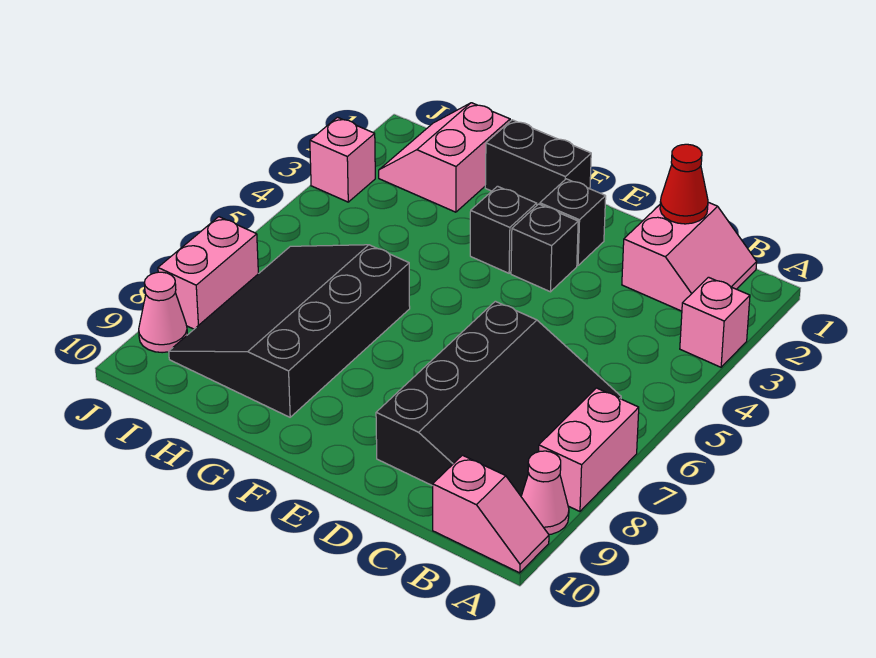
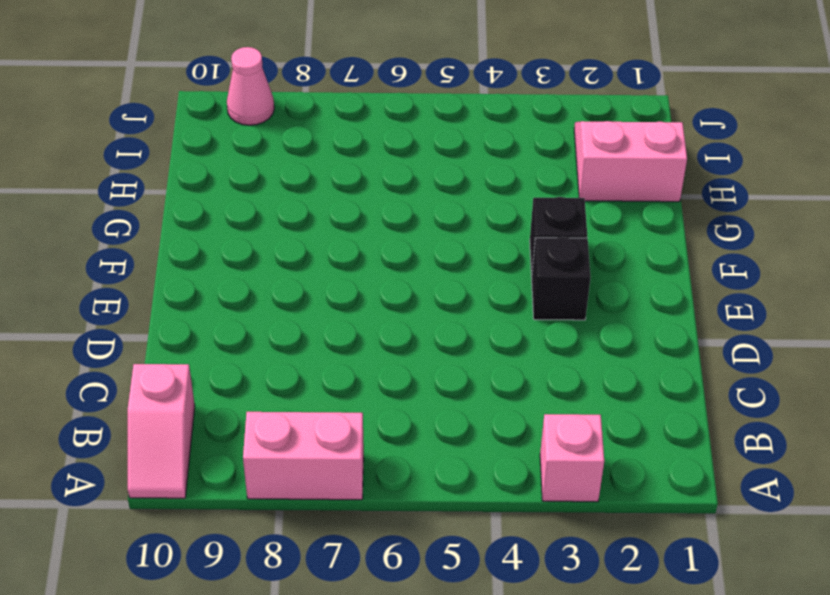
none -> pink 1x1 cone [521,451,569,534]
none -> pink 2x2 slope [622,202,757,311]
none -> black 3x4 slope [376,301,621,496]

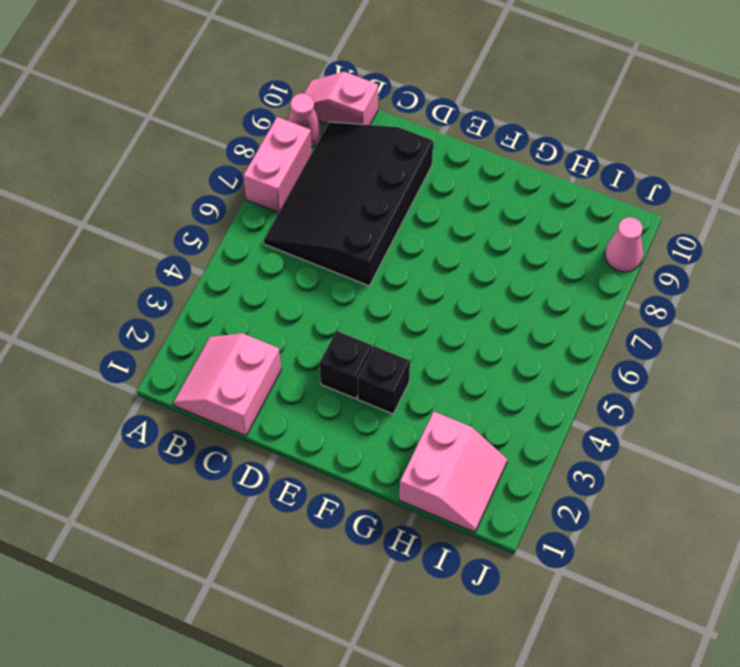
none -> pink 1x1 brick [680,277,750,367]
none -> black 1x1 brick [540,179,606,266]
none -> black 1x2 brick [485,120,591,205]

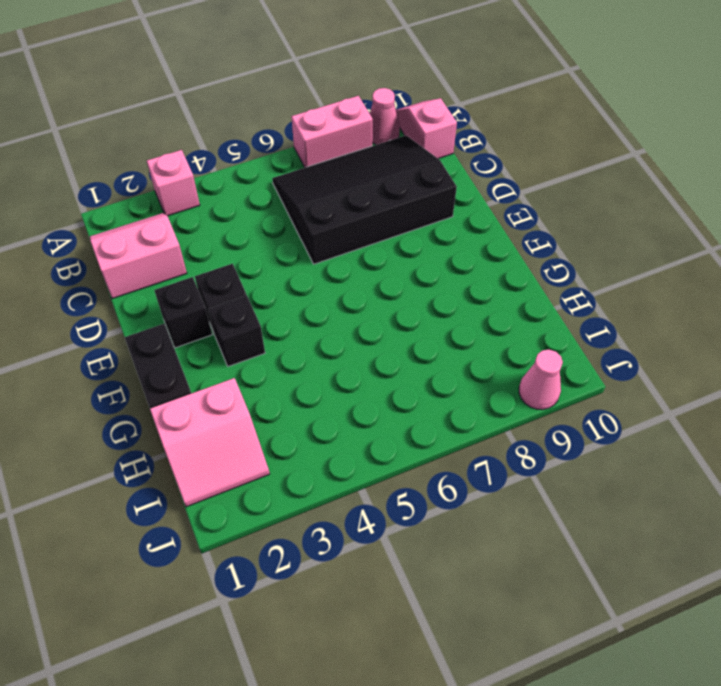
none -> black 3x4 slope [169,245,410,417]
none -> pink 1x1 brick [310,117,375,202]
none -> pink 1x2 brick [158,217,258,329]

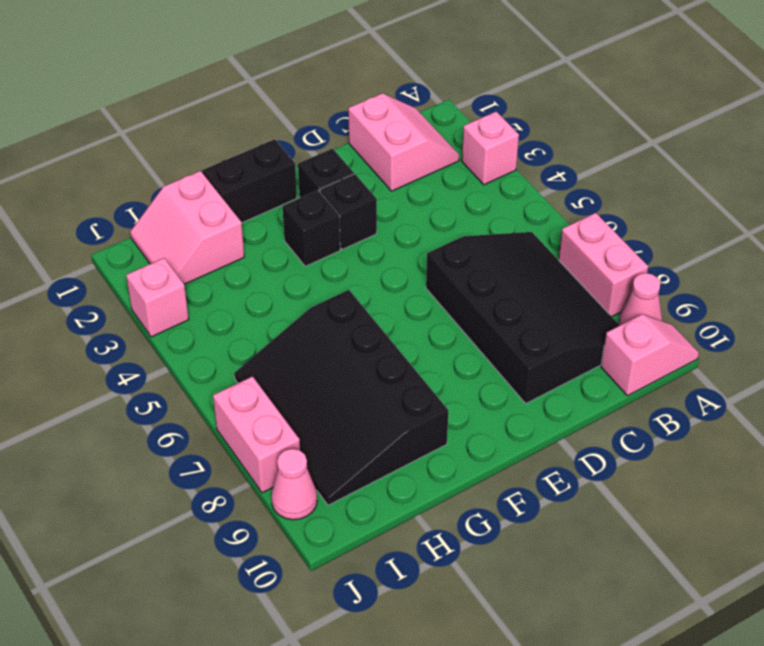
none -> red 1x1 cone [660,144,708,224]

